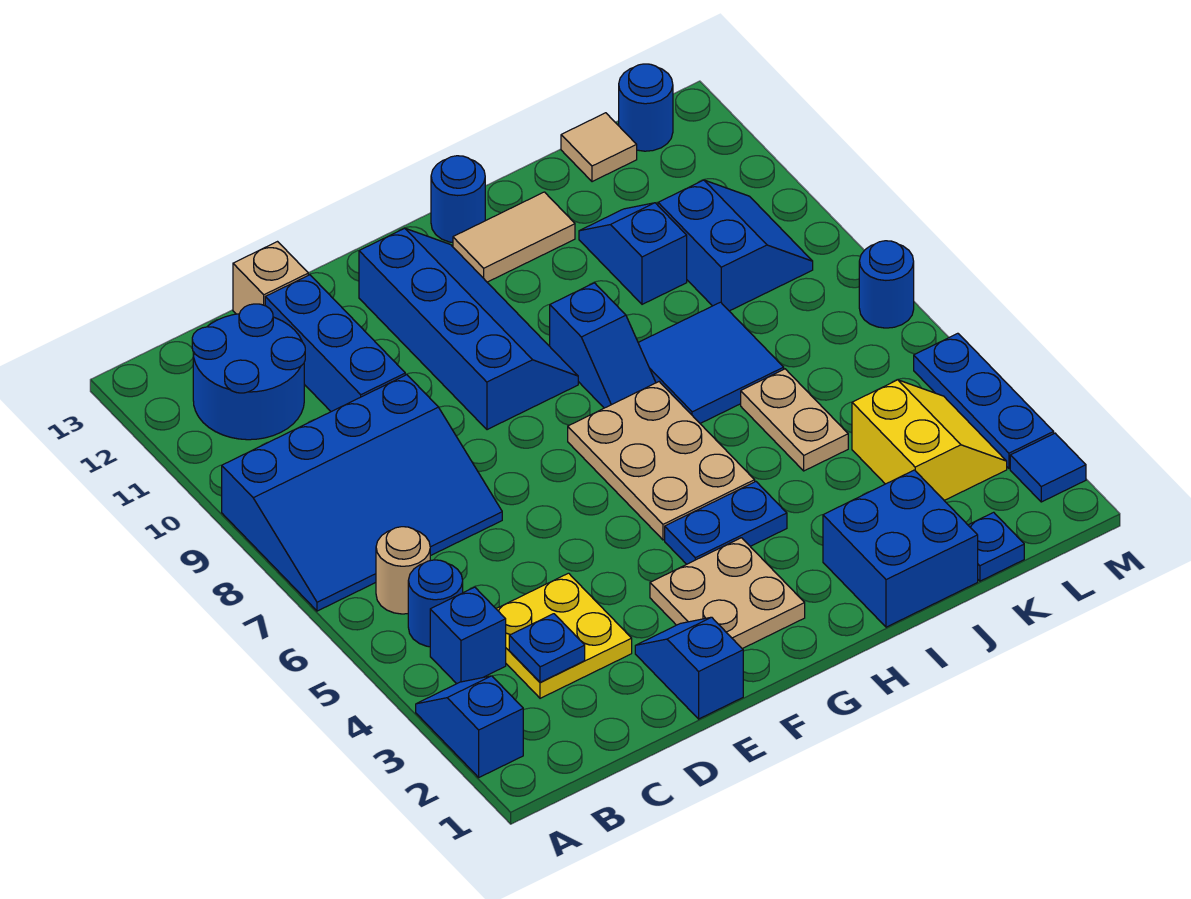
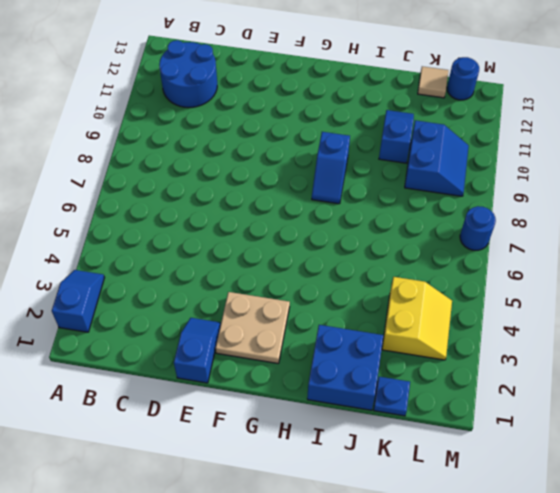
none -> blue 3x4 slope [222,375,502,611]
none -> blue 1x1 brick [430,587,506,684]
none -> blue 1x1 round brick [408,560,463,647]
none -> tan 1x1 round brick [376,527,430,614]

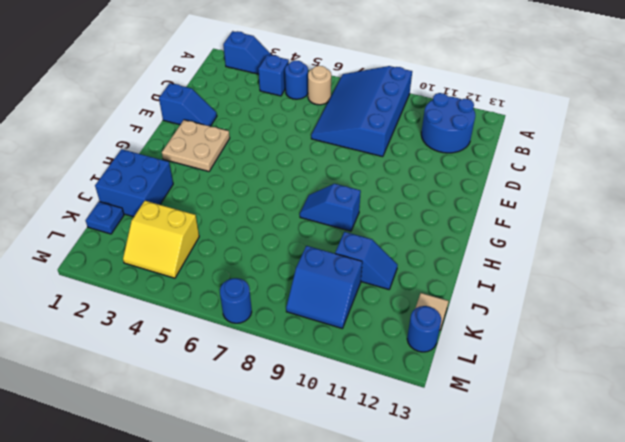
none -> yellow 2x2 plate [496,573,632,698]
none -> blue 1x3 brick [265,275,405,412]
none -> tan 1x1 brick [233,242,308,314]
none -> blue 2x4 slope [359,228,578,430]

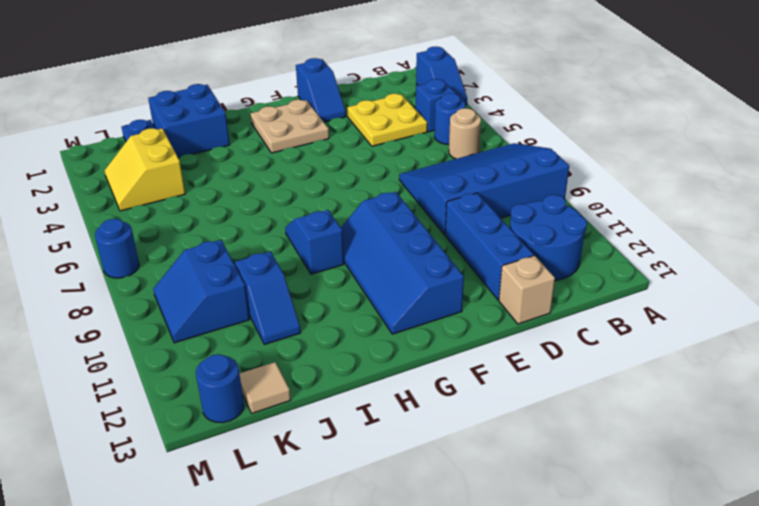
none -> blue 1x2 plate [665,482,787,564]
none -> tan 2x3 plate [568,382,755,540]
none -> tan 1x2 tile [453,192,575,282]
none -> blue 1x1 round brick [431,156,485,242]

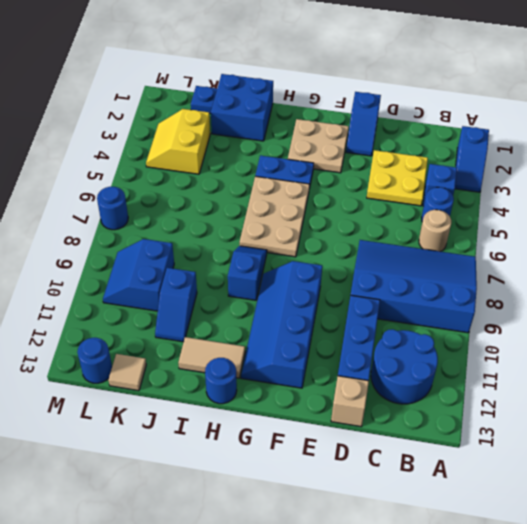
none -> blue 2x2 tile [638,302,784,423]
none -> tan 1x2 plate [741,369,848,471]
none -> blue 1x1 tile [1010,433,1086,502]
none -> blue 1x3 plate [914,333,1054,469]

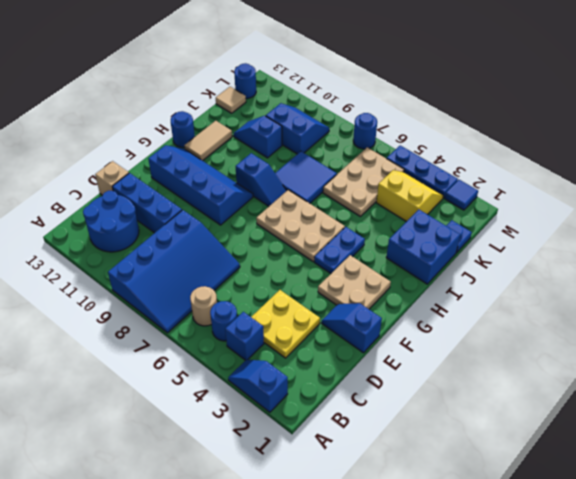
tan 2x3 plate [323,147,404,216] -> tan 1x2 plate [741,369,848,471]
none -> blue 1x1 plate [509,614,585,682]

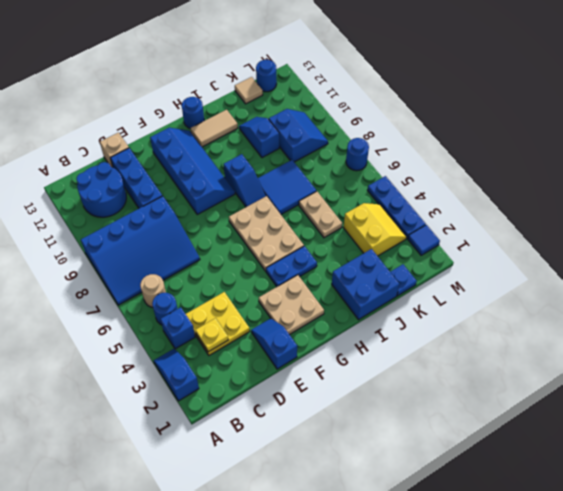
yellow 1x1 plate [196,318,228,352] -> blue 1x1 plate [509,614,585,682]

